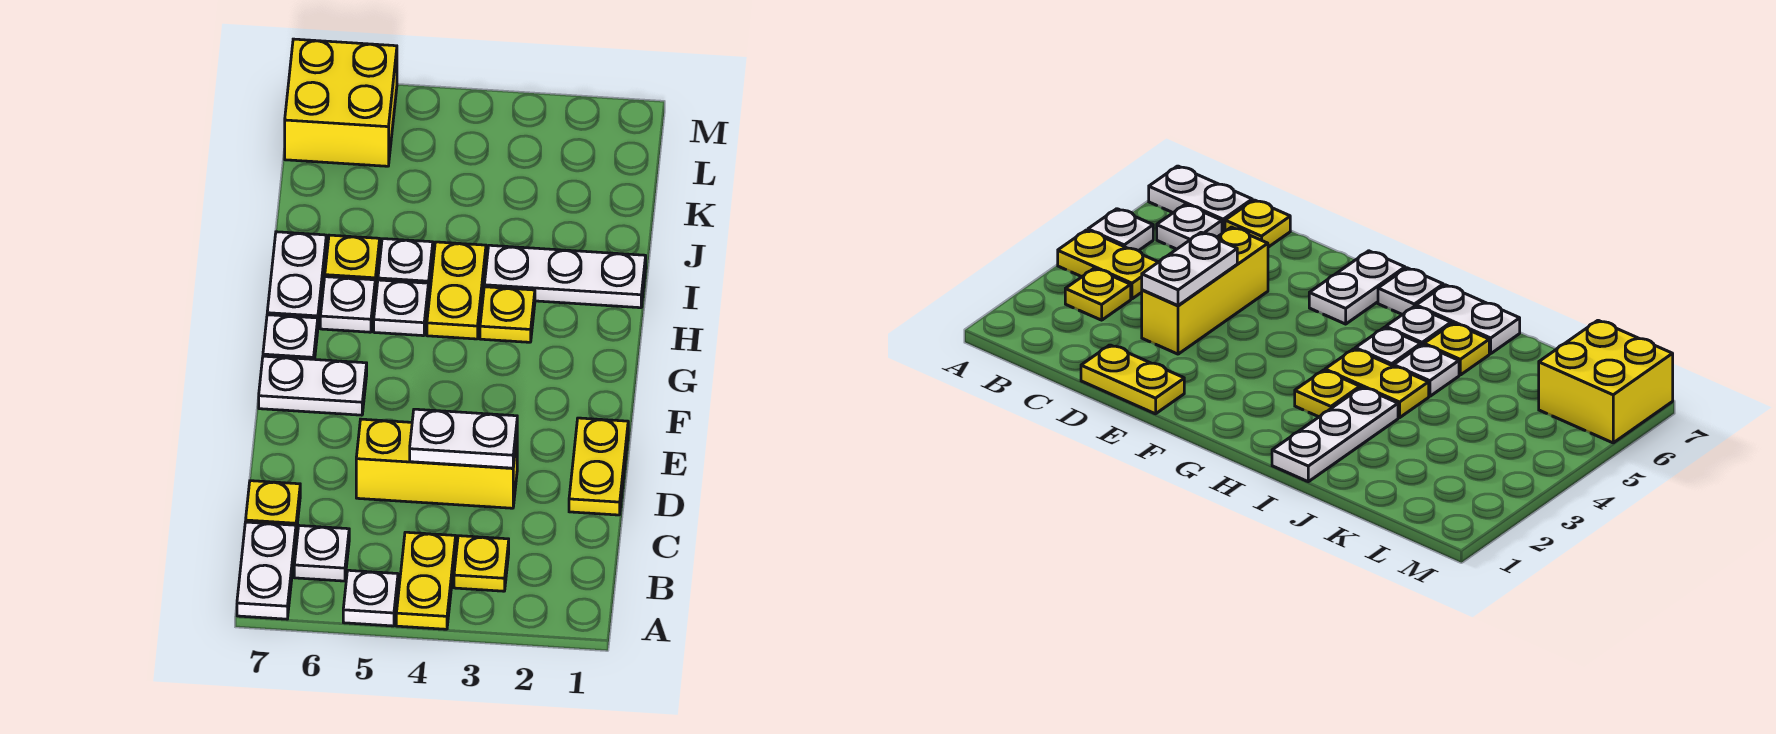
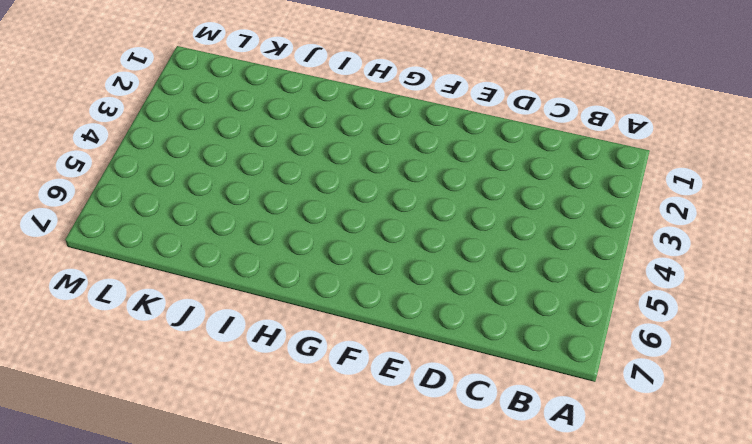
none -> yellow 1x2 plate [396,532,456,629]
none -> white 1x1 plate [343,570,398,626]
none -> white 1x2 plate [237,522,296,619]

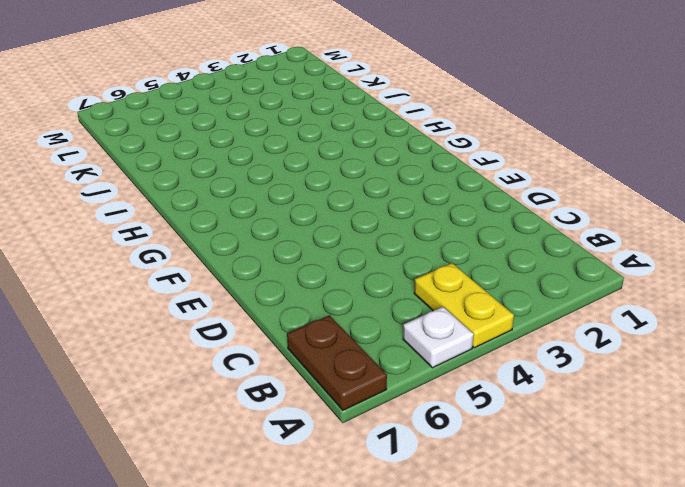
brown 1x2 plate [287,315,387,410] -> white 1x2 plate [237,522,296,619]
none -> yellow 1x1 plate [454,536,509,591]
none -> white 1x1 plate [294,526,349,581]
none -> yellow 1x1 plate [246,481,300,533]

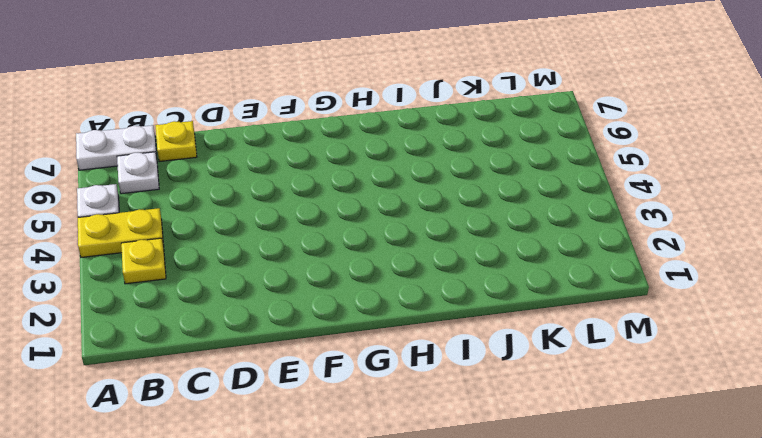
none -> yellow 1x2 plate [569,418,628,515]
none -> yellow 1x3 brick [356,419,517,508]
none -> white 1x2 plate [259,356,367,415]

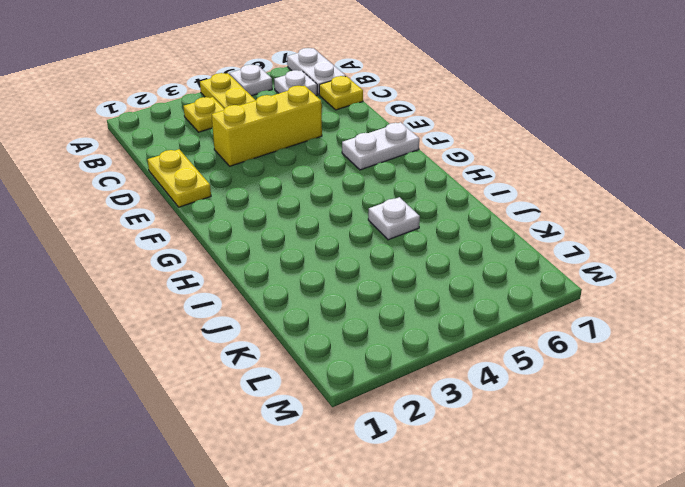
none -> white 1x1 plate [263,315,318,359]
none -> yellow 1x1 plate [480,287,535,342]
none -> yellow 1x2 plate [427,242,486,339]

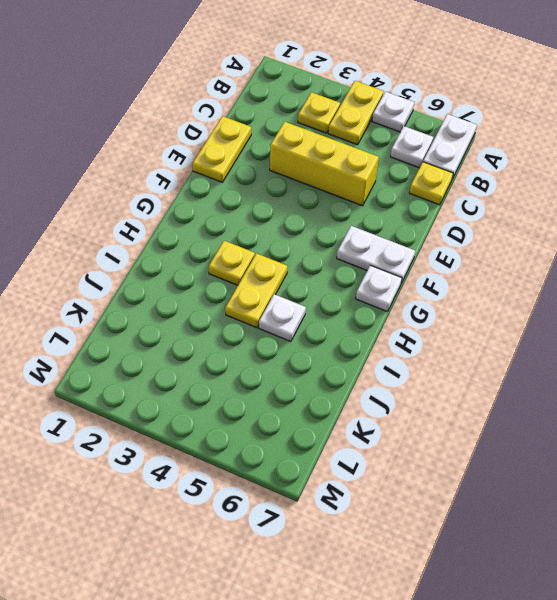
none -> white 1x1 plate [374,280,428,336]
none -> white 1x1 plate [320,277,375,332]
none -> white 1x2 plate [267,232,326,323]

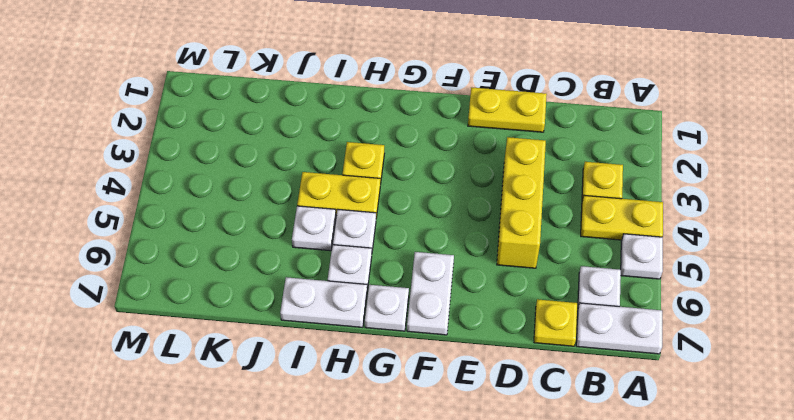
none -> white 1x3 plate [484,245,646,308]
none -> yellow 1x1 plate [325,235,380,290]
none -> yellow 2x2 brick [285,39,397,166]

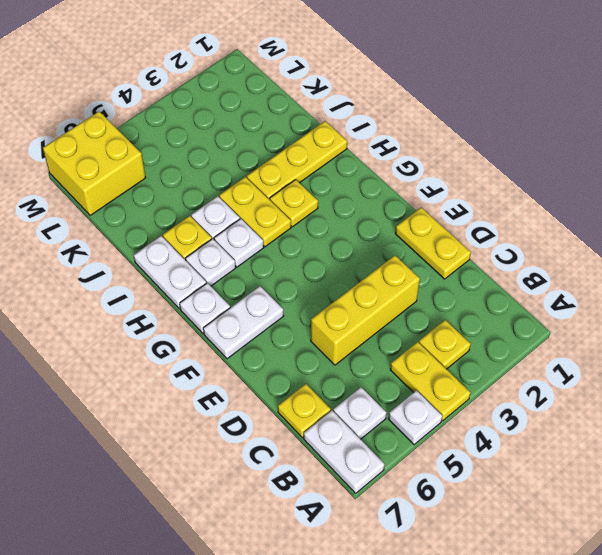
yellow 1x3 plate [247,121,347,200] -> white 1x3 plate [484,245,646,308]
none -> white 1x2 plate [410,409,517,468]

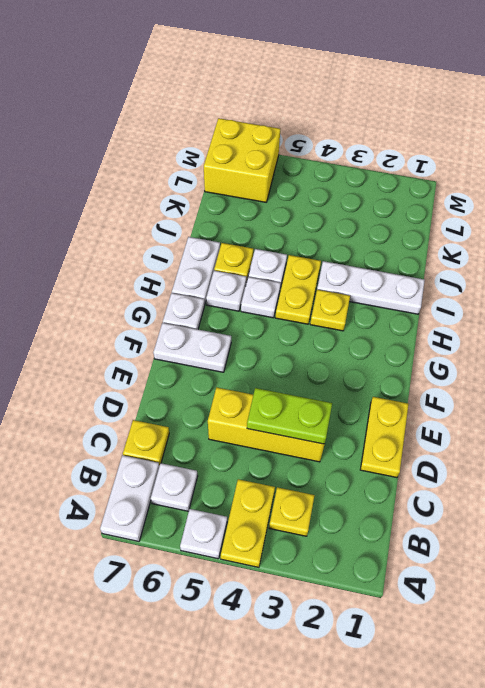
lime 1x2 plate [247,388,332,444] -> white 1x2 plate [410,409,517,468]

